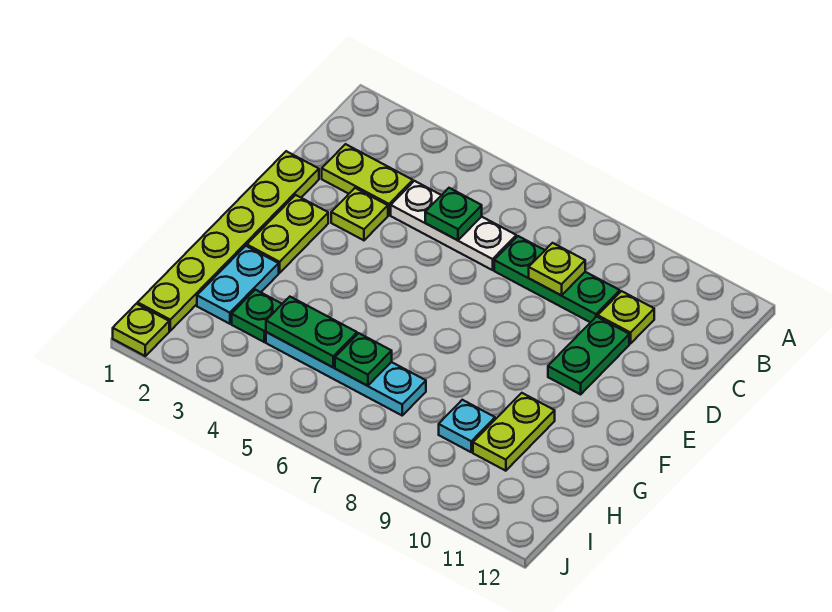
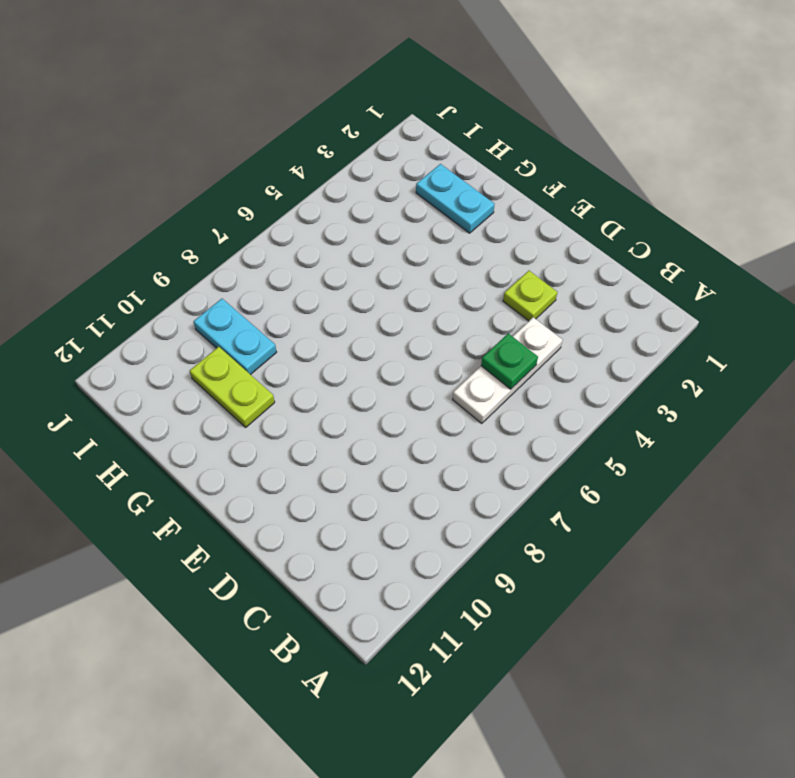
cyan 1x2 plate [194,299,277,375] -> cyan 1x1 plate [439,400,495,452]
none -> lime 1x2 plate [322,144,413,215]
none -> green 1x3 plate [494,236,620,323]
none -> lime 1x1 plate [598,291,654,344]

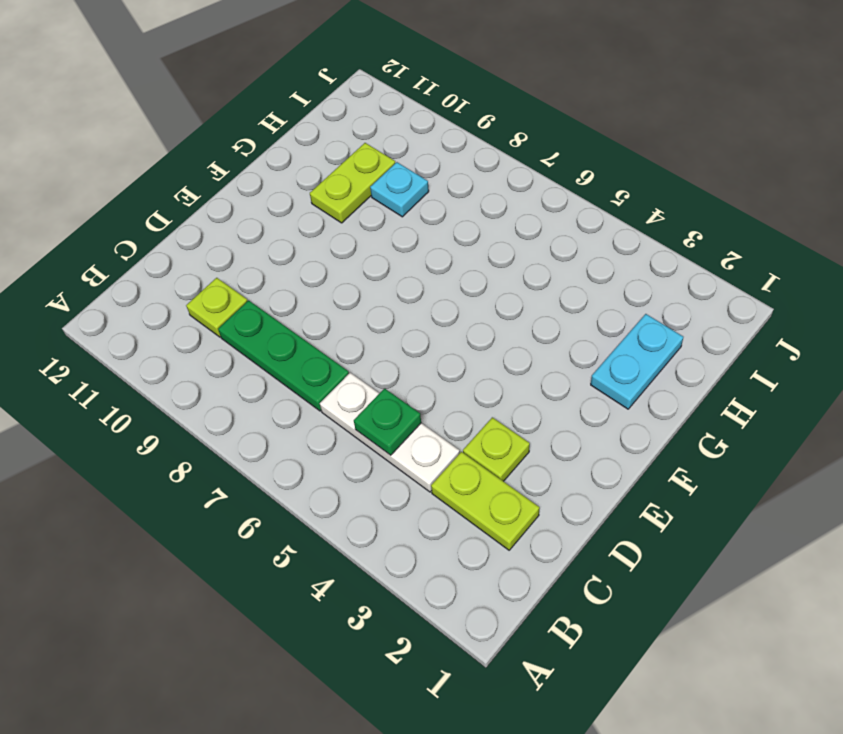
none -> lime 1x6 plate [138,151,319,331]
none -> green 1x2 plate [548,317,629,394]
none -> lime 1x2 plate [247,195,328,273]

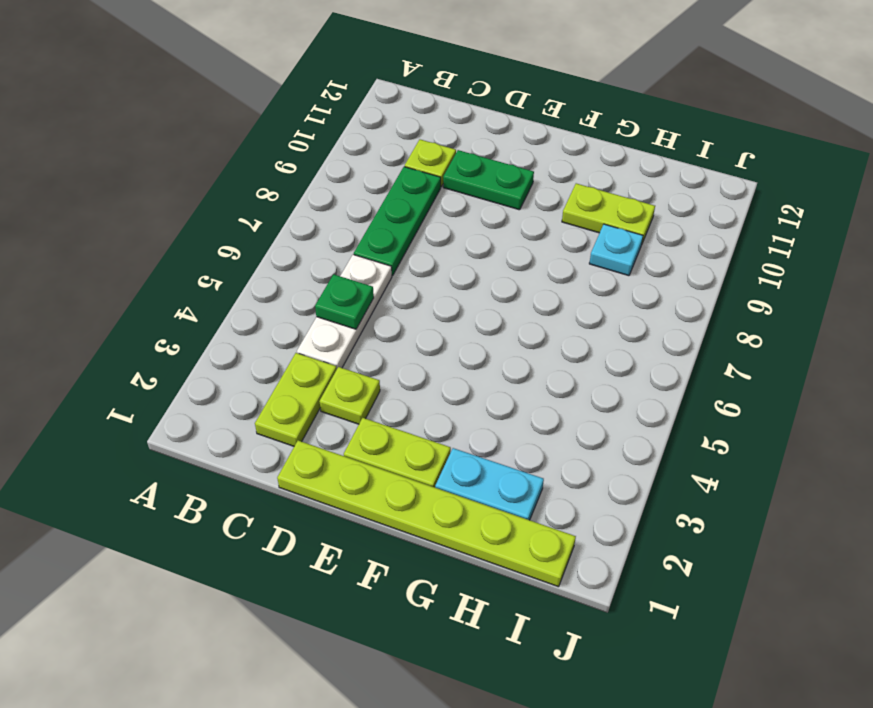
none -> green 1x1 plate [232,290,282,342]
none -> cyan 1x4 plate [266,332,426,415]
none -> lime 1x1 plate [113,304,169,356]

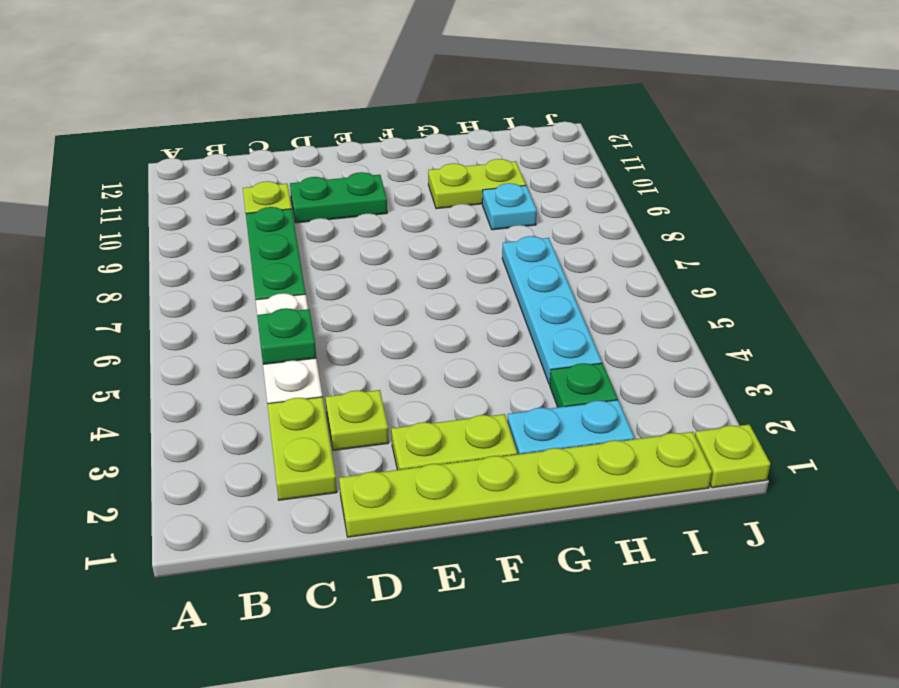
none -> lime 1x1 plate [529,243,585,295]
none -> green 1x2 plate [266,297,357,367]
none -> green 1x1 plate [335,333,392,386]

